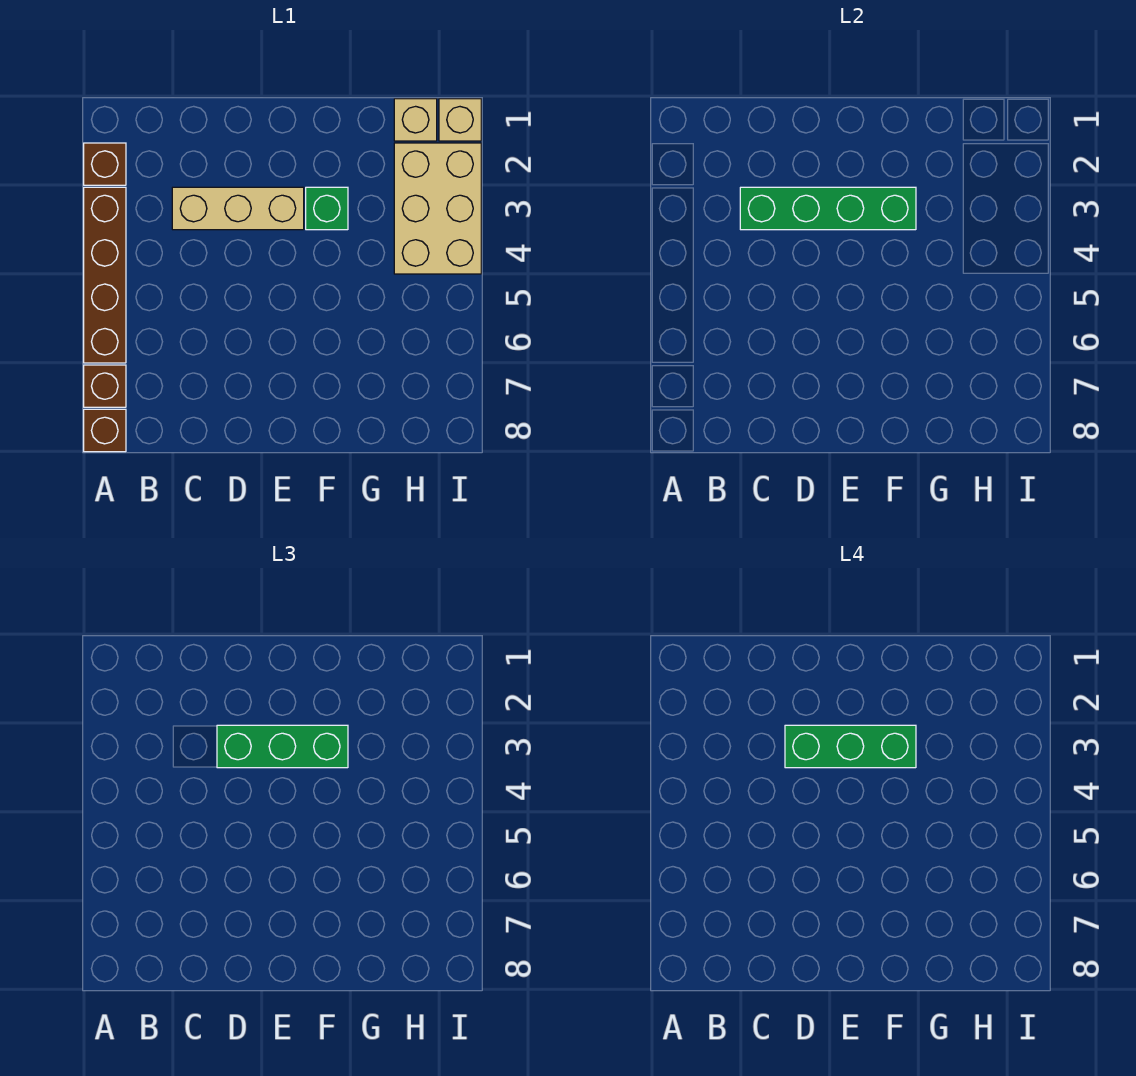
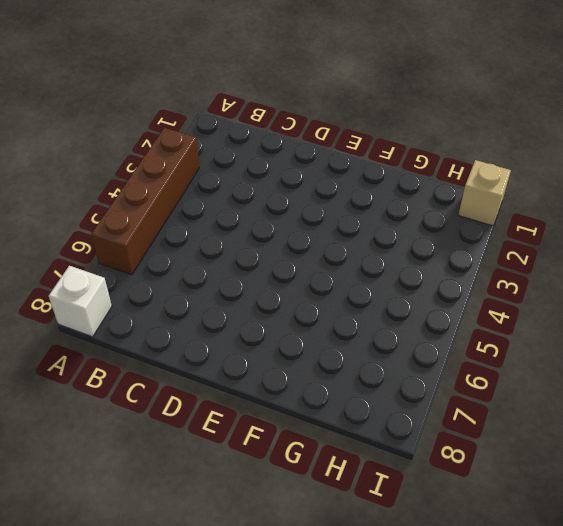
white 1x1 brick [49,266,112,337] -> brown 1x1 brick [84,409,126,452]
none -> brown 1x1 brick [84,143,126,185]
none -> brown 1x1 brick [84,365,126,407]
none -> tan 1x3 brick [172,187,304,230]

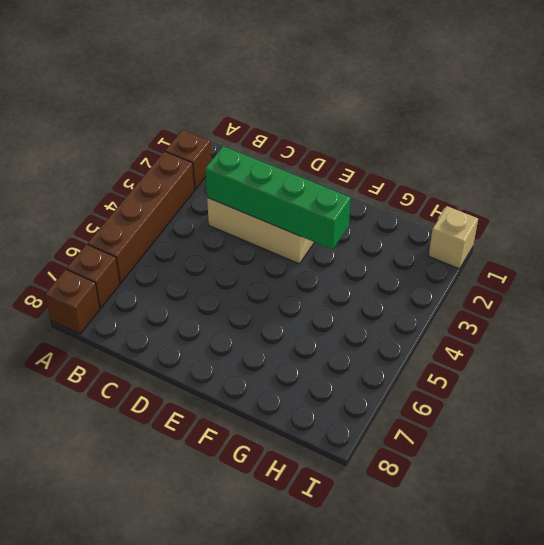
none -> green 1x1 brick [306,187,348,230]
none -> tan 1x1 brick [394,99,437,141]
none -> tan 2x3 brick [394,143,481,274]

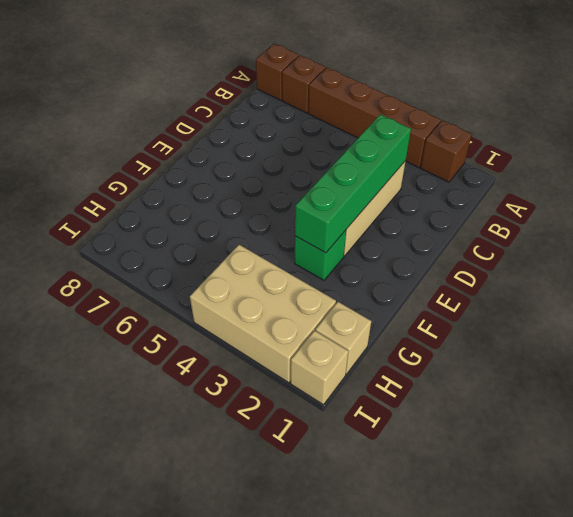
none -> green 1x3 brick [217,725,348,768]
none -> green 1x3 brick [785,725,916,768]

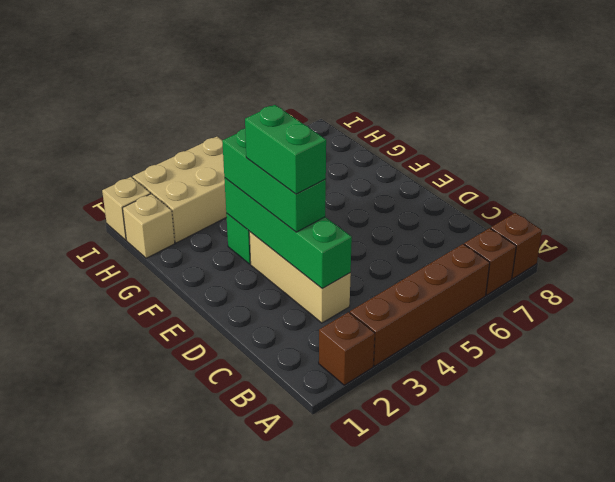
green 1x2 brick [245,105,326,194] -> green 1x3 brick [785,725,916,768]

